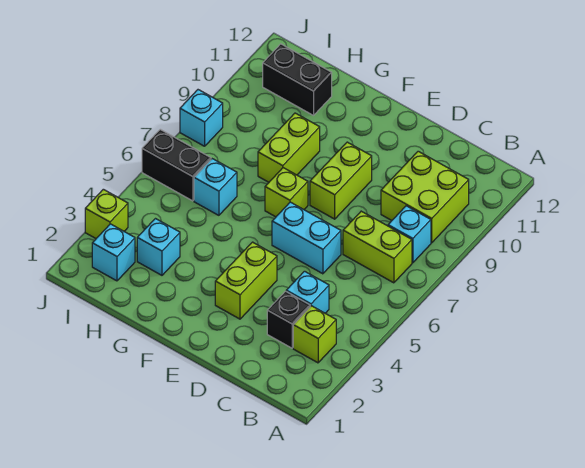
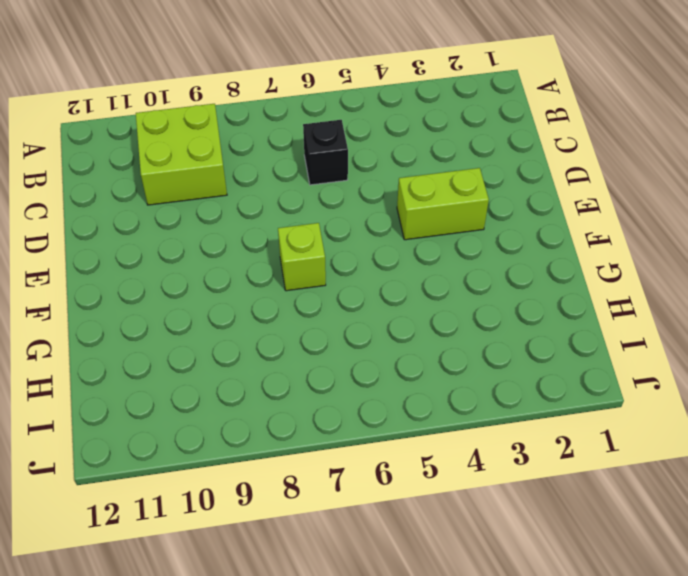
black 1x1 brick [303,120,348,185] -> black 1x1 brick moved to [267,291,310,348]
none -> lime 1x1 brick [293,306,336,363]
none -> lime 1x2 brick [343,211,412,283]
none -> cyan 1x1 brick [388,206,431,263]

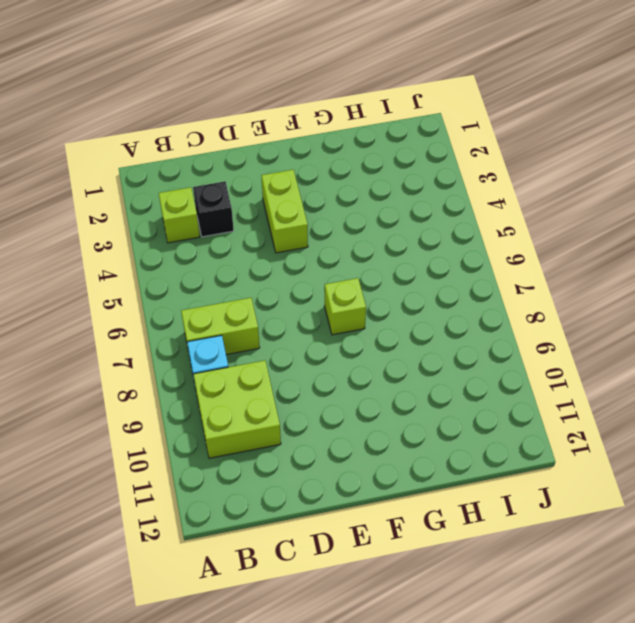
none -> cyan 1x1 brick [286,271,329,313]
none -> cyan 1x2 brick [272,202,341,274]
none -> lime 1x2 brick [310,142,372,219]

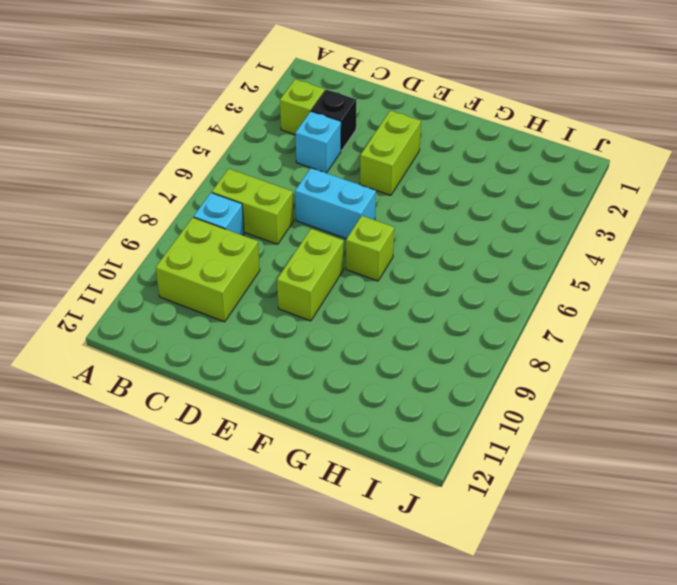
none -> lime 1x2 brick [258,113,320,182]
none -> cyan 1x1 brick [137,219,180,275]
none -> cyan 1x1 brick [194,159,237,215]

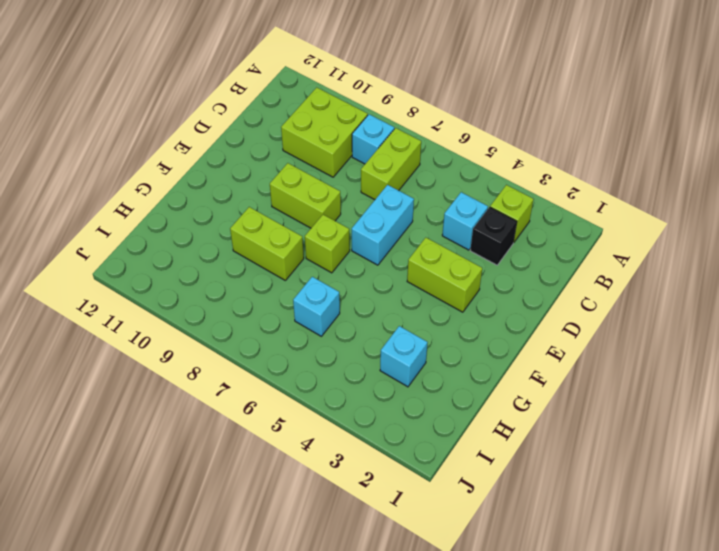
none -> black 1x2 brick [263,44,332,115]
none -> cyan 1x1 brick [92,224,135,281]
none -> black 1x2 brick [142,129,211,201]

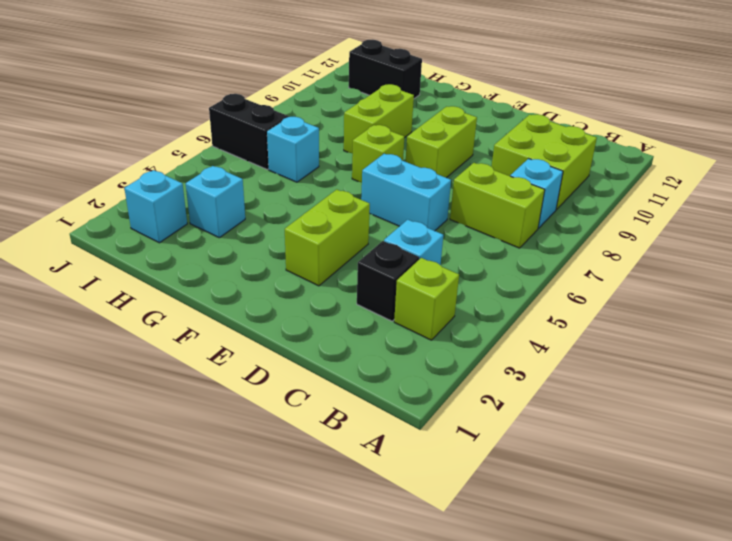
none -> lime 1x1 brick [85,189,128,238]
none -> cyan 1x1 brick [180,90,223,146]

